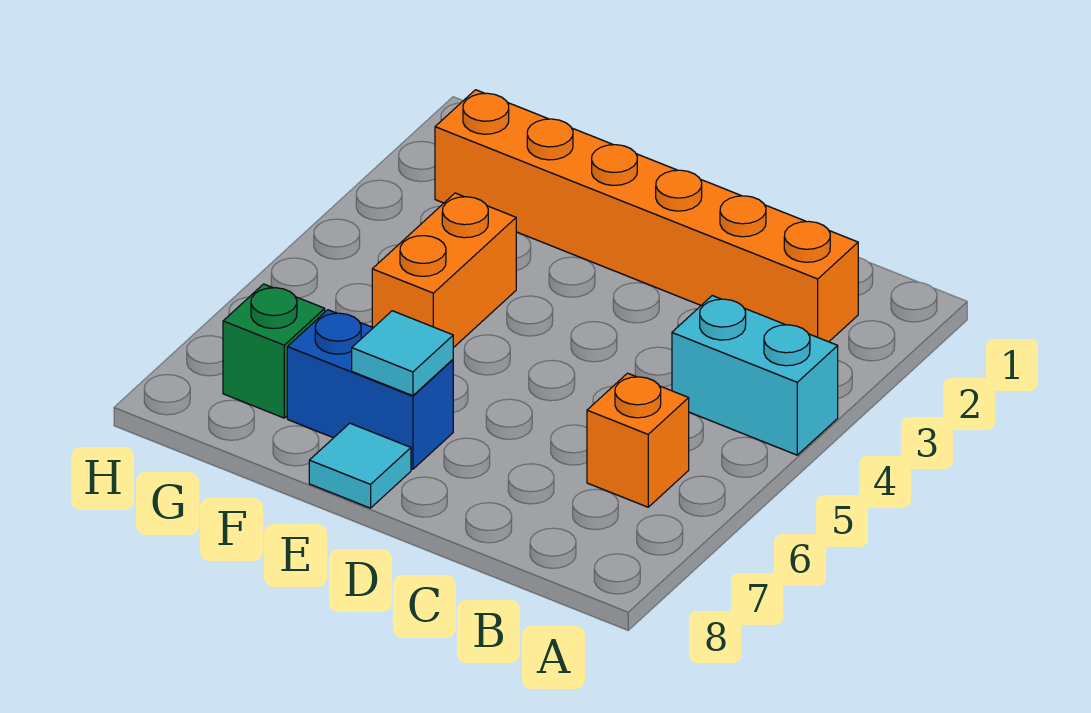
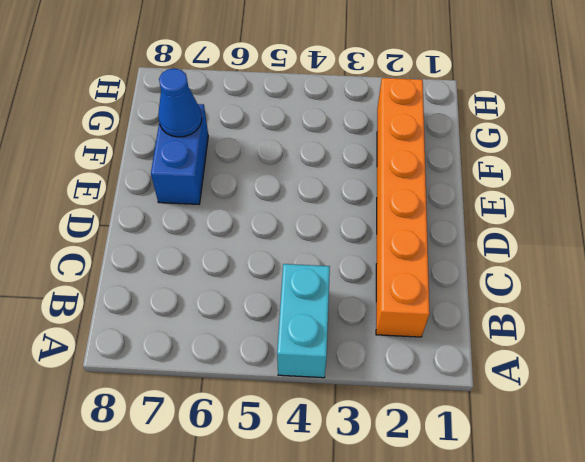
blue 1x1 cone [158,68,202,137] -> none
none -> orange 1x1 brick [587,373,689,507]
none -> cyan 1x1 tile [309,423,411,508]

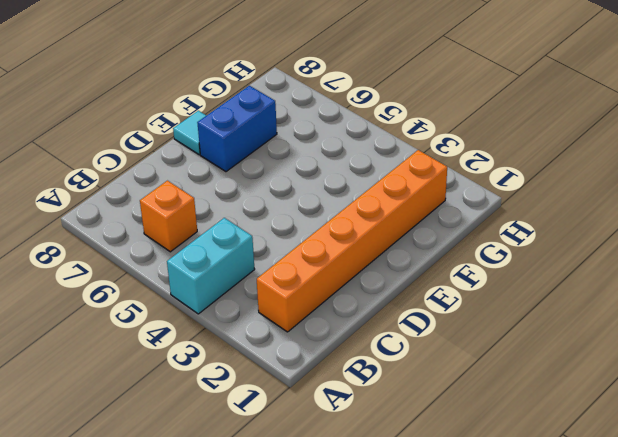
none -> orange 1x2 brick [372,193,516,348]
none -> green 1x1 brick [223,284,325,418]

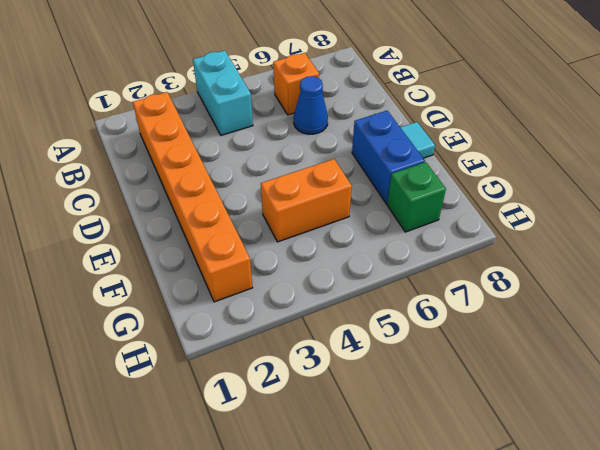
blue 1x1 cone [294,76,328,134] -> none
none -> cyan 1x1 tile [352,311,453,396]

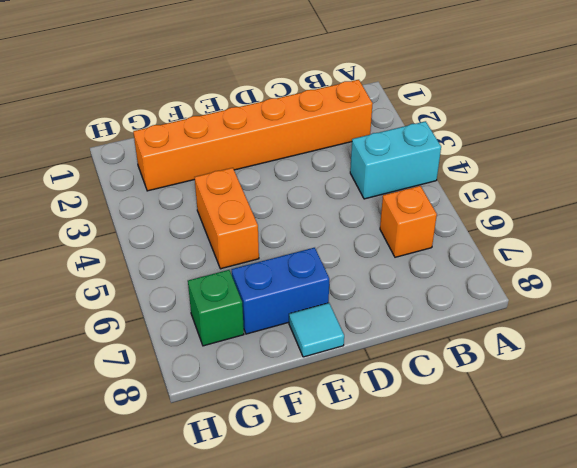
none -> cyan 1x1 tile [352,311,453,396]

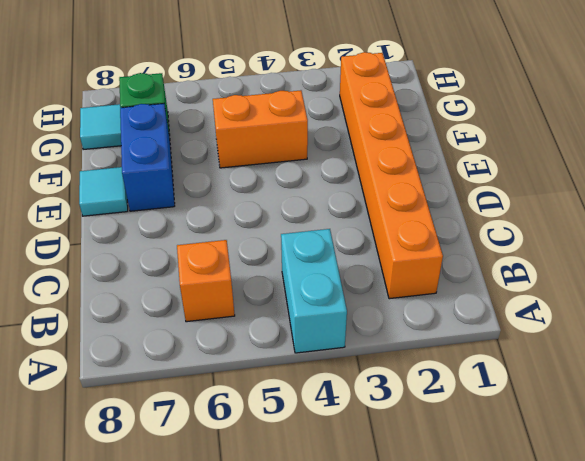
cyan 1x1 tile [80,104,121,150] -> cyan 1x1 tile moved to [352,311,453,396]

